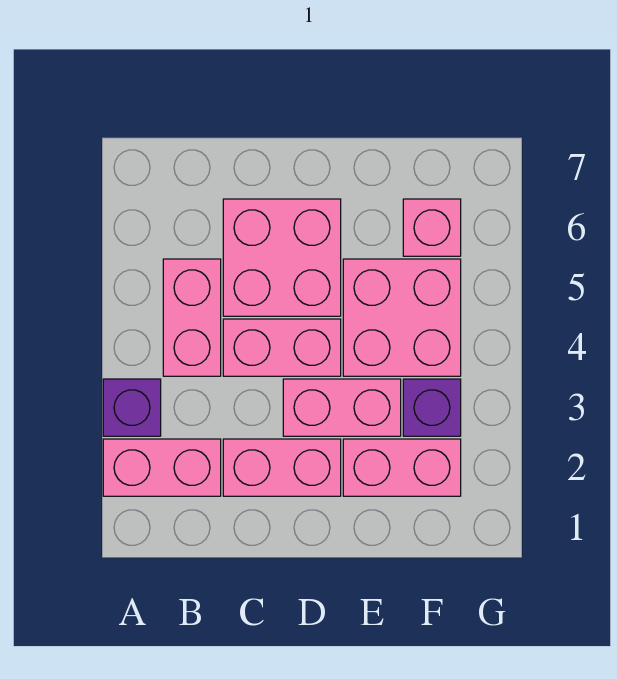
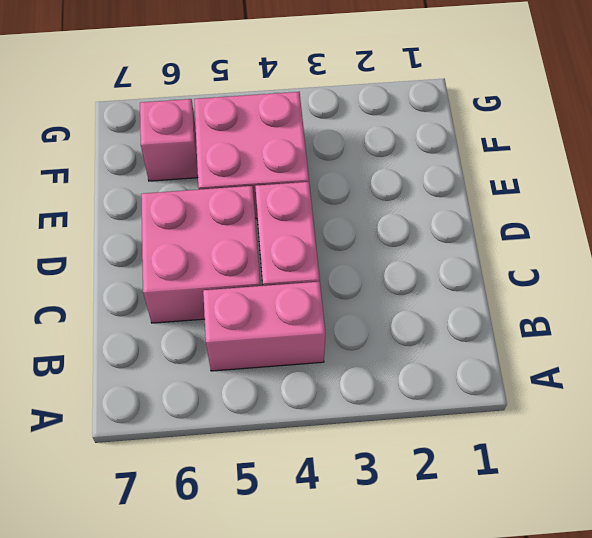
none -> pink 1x2 brick [103,439,221,496]
none -> purple 1x1 brick [103,379,161,436]

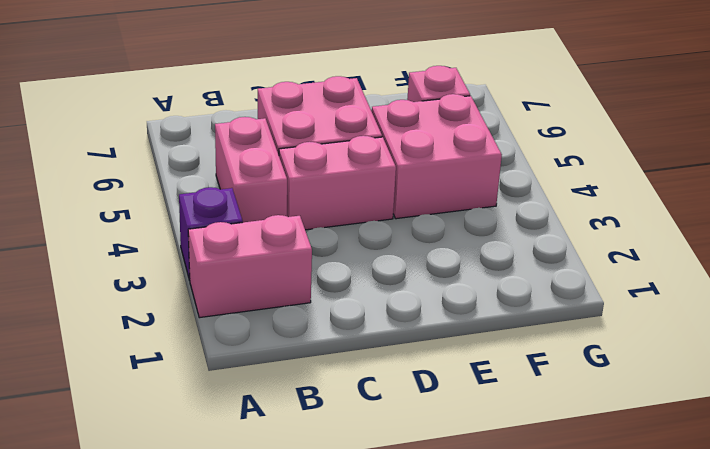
none -> pink 1x2 brick [223,439,341,496]
none -> pink 1x2 brick [283,379,401,436]

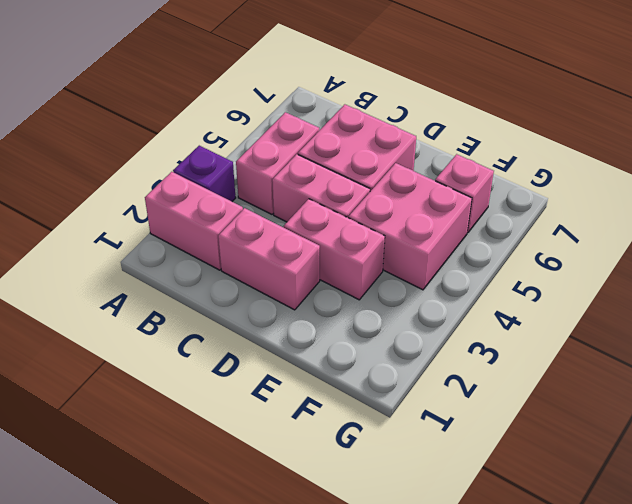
none -> pink 1x2 brick [343,439,461,496]
none -> purple 1x1 brick [403,379,461,436]

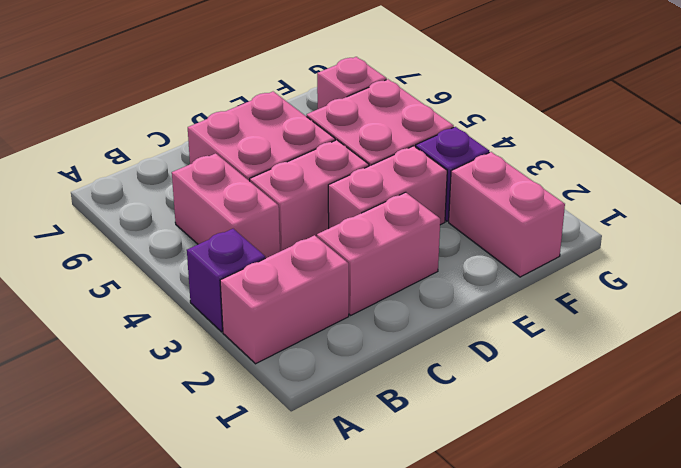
pink 1x2 brick [449,152,565,277] -> pink 1x2 brick turned to [343,439,461,496]

